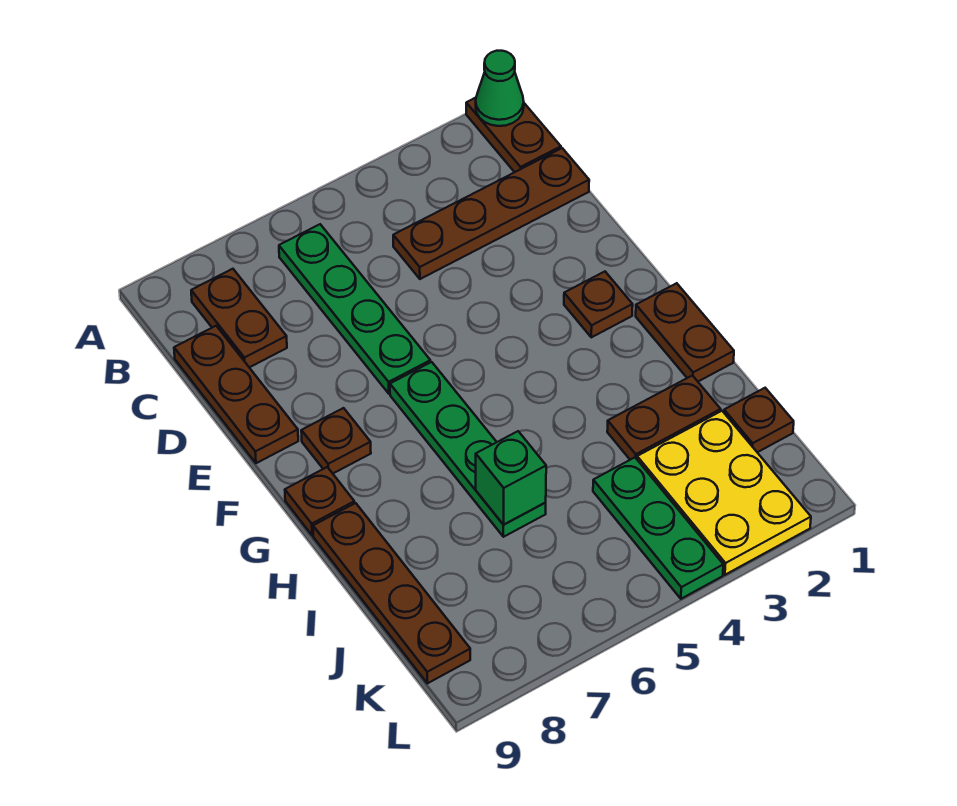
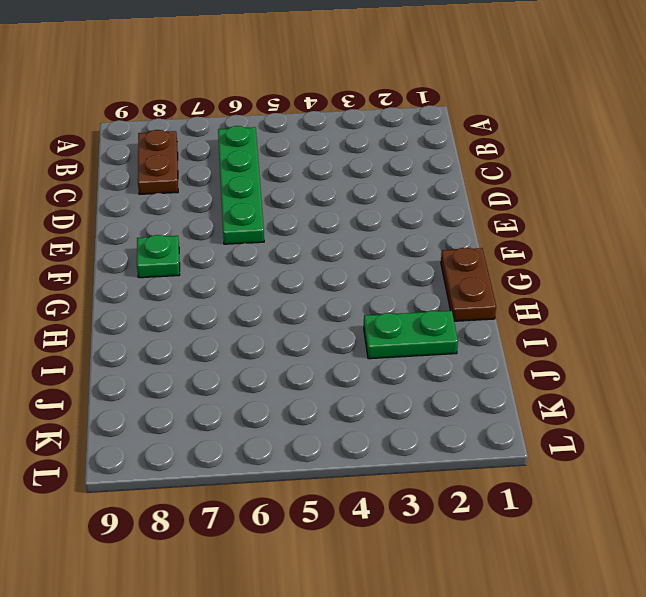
green 1x1 plate [137,235,180,278] -> brown 1x1 plate [301,408,371,473]
green 1x2 plate [364,310,458,359] -> brown 1x2 plate [607,376,721,460]
none -> brown 1x2 plate [466,98,561,172]
none -> brown 1x4 plate [393,148,589,279]
none -> brown 1x3 plate [174,326,298,463]

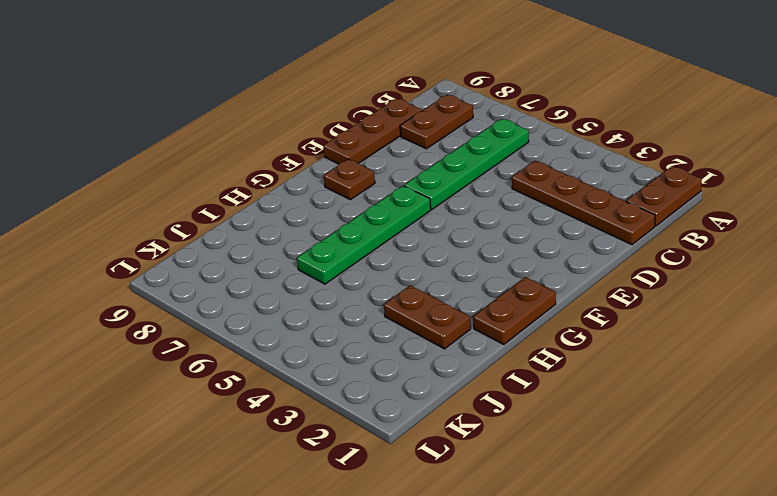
none -> brown 1x1 plate [564,272,633,337]
none -> brown 1x1 plate [285,467,354,535]
none -> brown 1x4 plate [313,503,470,683]

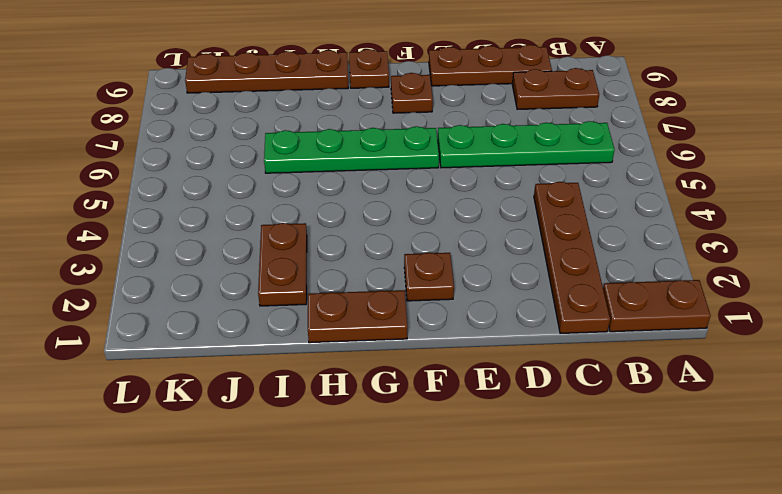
none -> brown 1x1 plate [724,388,794,452]
none -> yellow 2x3 plate [637,411,811,575]
none -> green 1x3 plate [593,458,723,599]

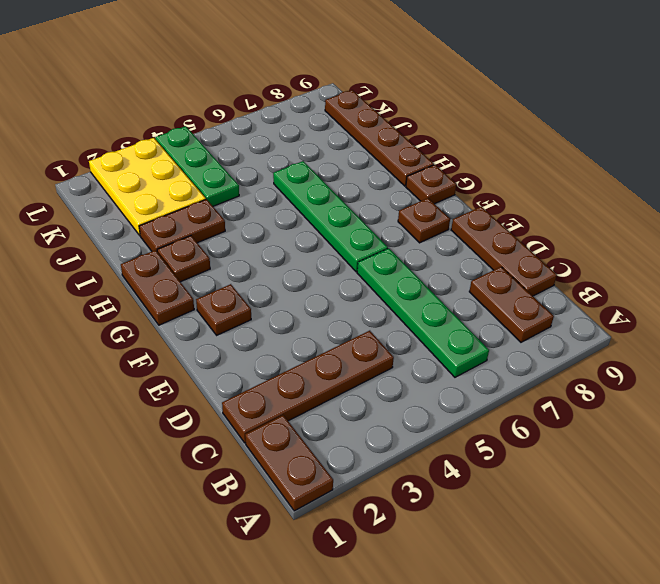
brown 1x1 plate [157,236,210,282] -> brown 1x1 plate moved to [724,388,794,452]
none -> green 1x1 cone [476,51,524,126]
none -> green 1x1 brick [476,431,546,525]

